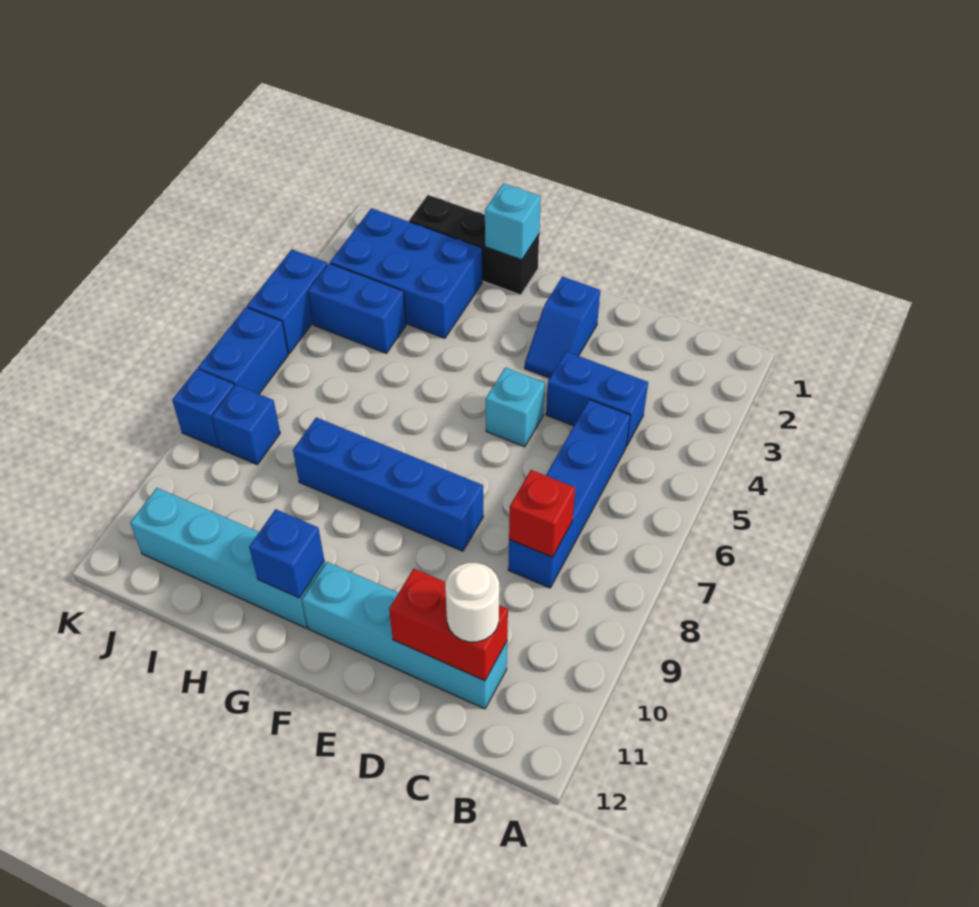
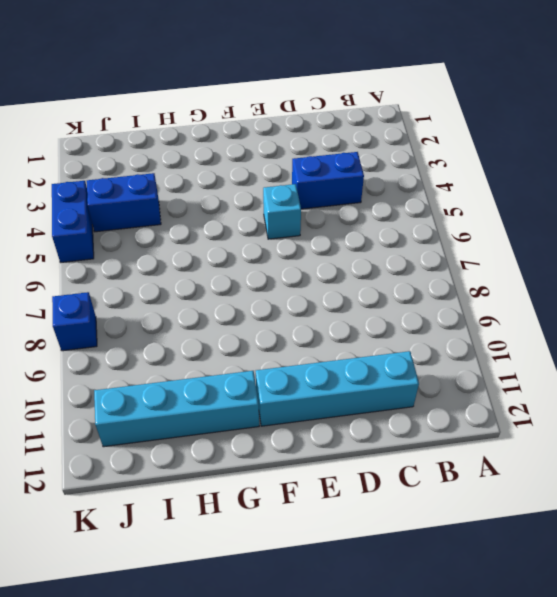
none -> blue 1x4 brick [508,400,630,588]
none -> blue 1x2 slope [525,277,600,378]
none -> blue 1x4 brick [293,417,483,551]

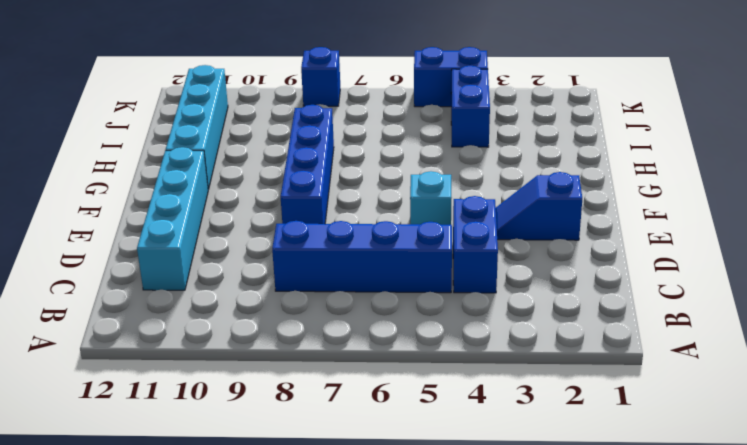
none -> black 1x3 brick [409,195,539,295]
none -> blue 2x3 brick [330,208,482,338]
none -> blue 1x1 brick [212,385,280,464]

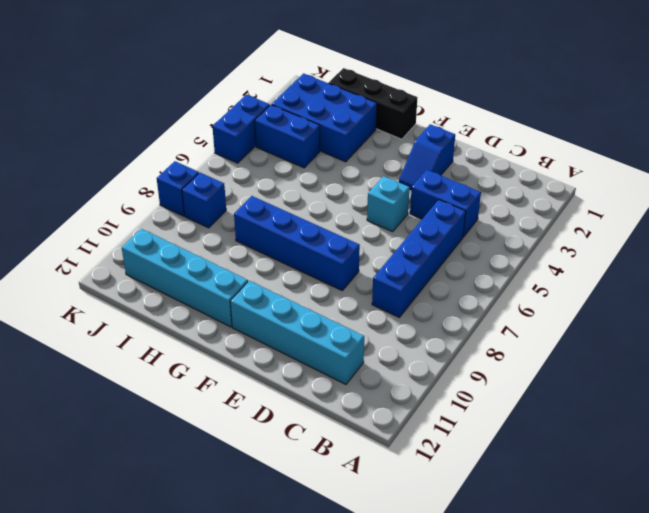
none -> blue 1x2 brick [198,307,288,394]
none -> red 1x1 brick [509,470,575,557]
none -> red 1x2 brick [389,569,508,681]

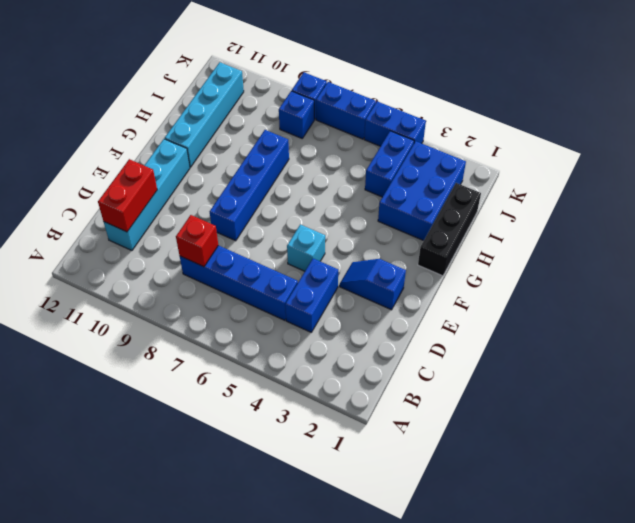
none -> cyan 1x1 brick [485,183,541,260]
none -> blue 1x1 brick [249,509,324,598]
none -> white 1x1 round brick [445,563,499,642]

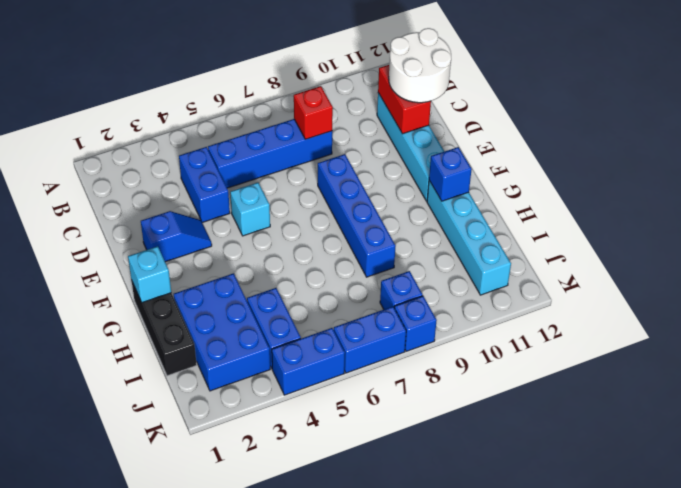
white 2x2 round brick [389,28,451,103] -> white 1x1 round brick [445,563,499,642]

